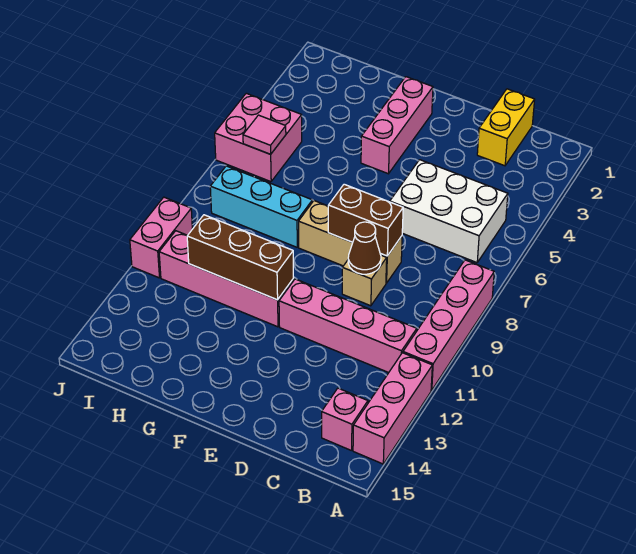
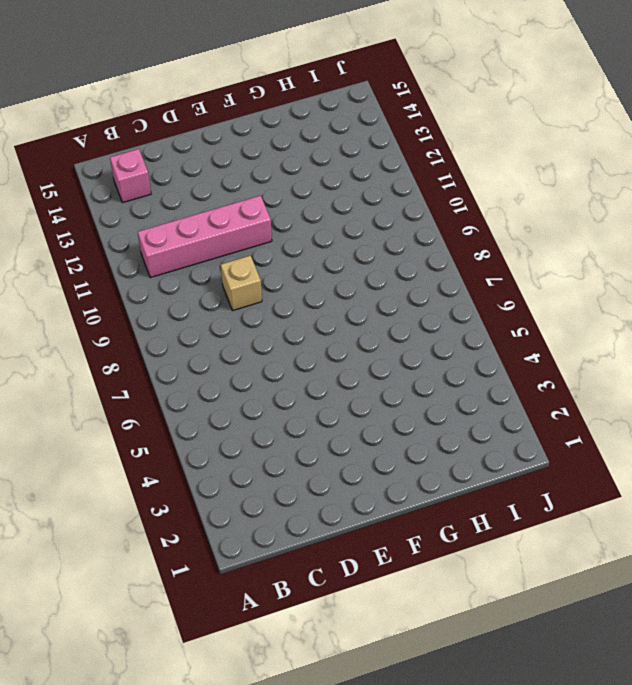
none -> pink 1x4 brick [403,260,494,390]
none -> pink 1x3 brick [353,353,432,464]
none -> white 2x3 brick [390,160,508,263]

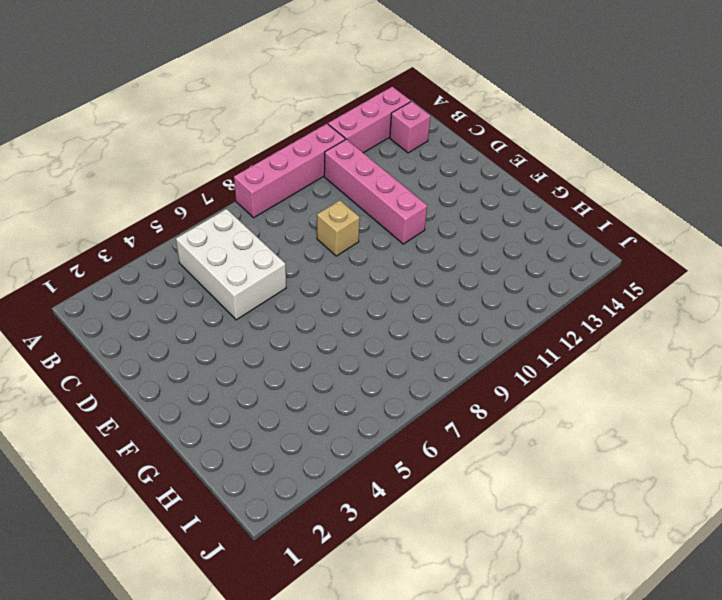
none -> yellow 1x2 brick [477,89,535,166]
none -> tan 1x3 brick [299,201,402,283]
none -> pink 1x3 brick [361,77,433,174]

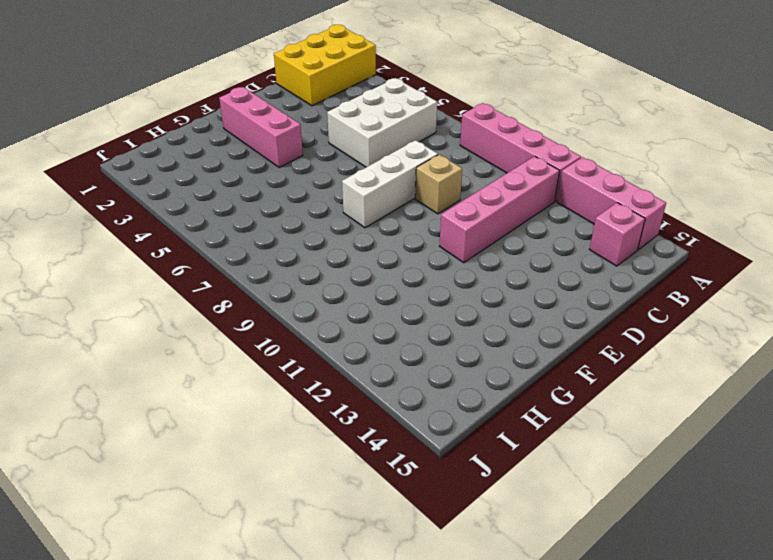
yellow 2x3 brick [274,25,376,106] -> yellow 1x2 brick [477,89,535,166]
white 1x3 brick [342,140,438,228] -> tan 1x3 brick [299,201,402,283]
none -> pink 1x4 brick [159,231,294,327]
none -> cyan 1x3 brick [210,166,312,247]
none -> pink 2x2 brick [215,93,302,182]

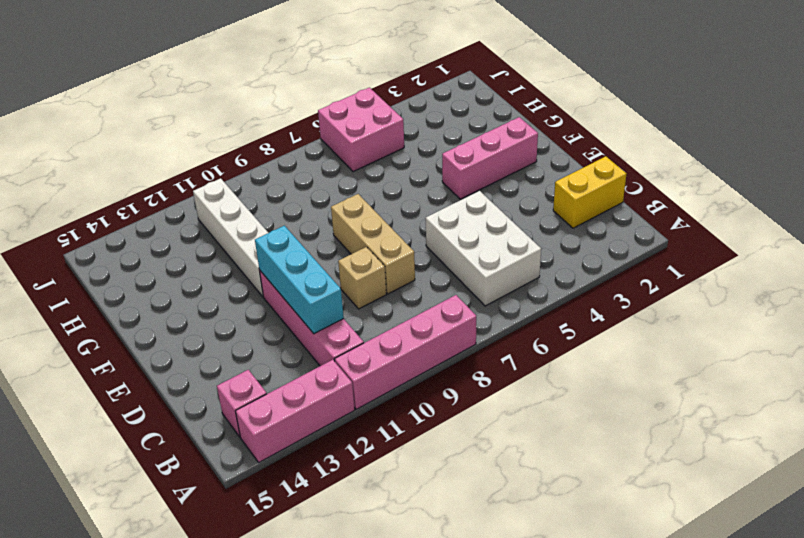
cyan 1x3 brick [255,226,344,334] -> cyan 1x3 brick moved to [210,166,312,247]
white 1x4 brick [193,178,268,297] -> pink 1x4 brick [159,231,294,327]
none -> pink 1x2 brick [130,197,192,278]
none -> brown 1x2 brick [328,184,403,256]
none -> brown 1x1 cone [348,222,381,274]

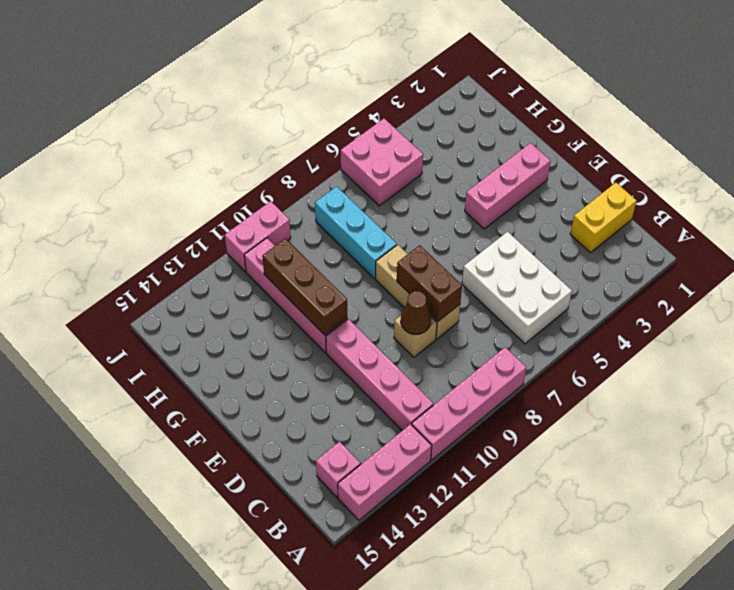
none -> pink 1x1 tile [243,115,286,154]

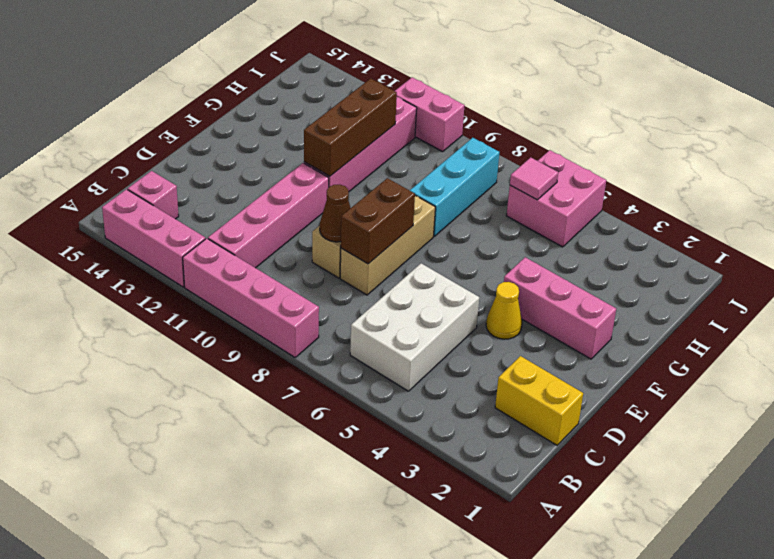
yellow 1x1 cone [486,282,522,339] -> none

